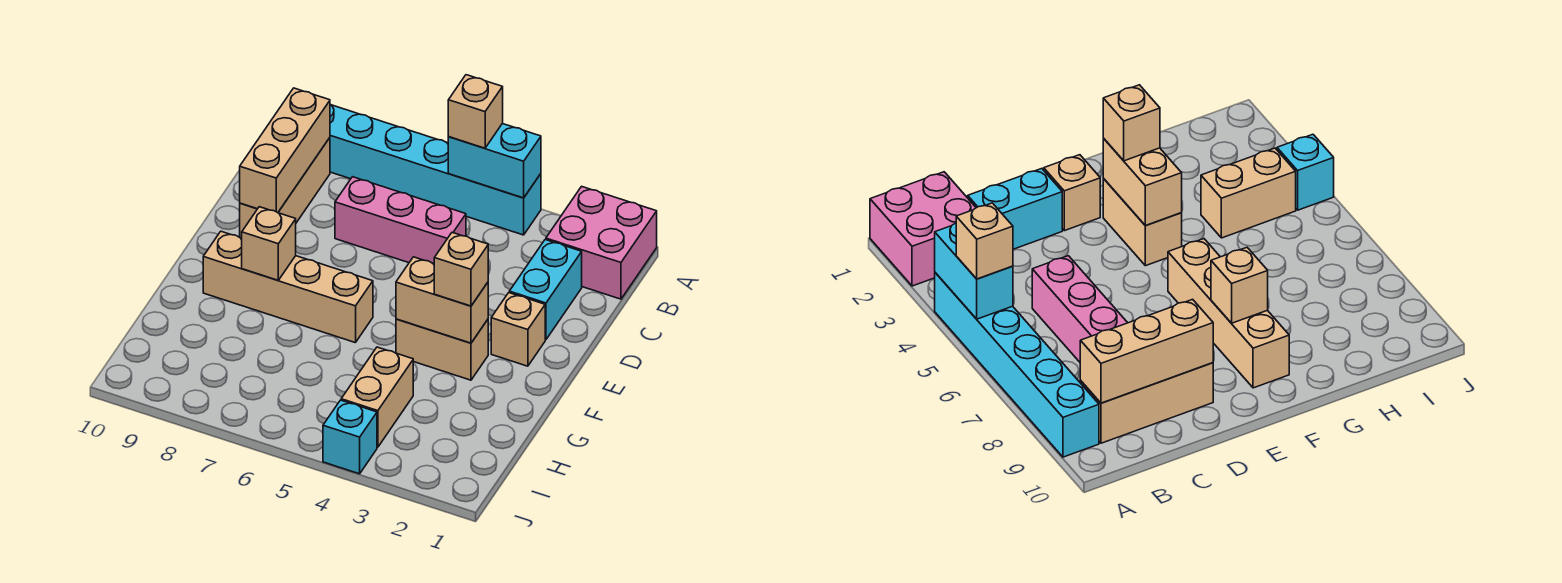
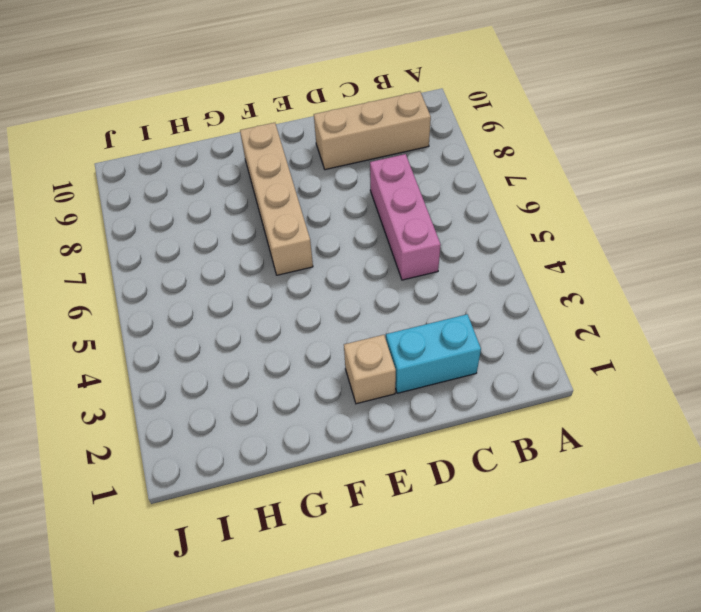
none -> pink 2x2 brick [546,186,657,299]
none -> cyan 1x6 brick [330,105,541,235]
none -> tan 1x2 brick [396,319,488,380]

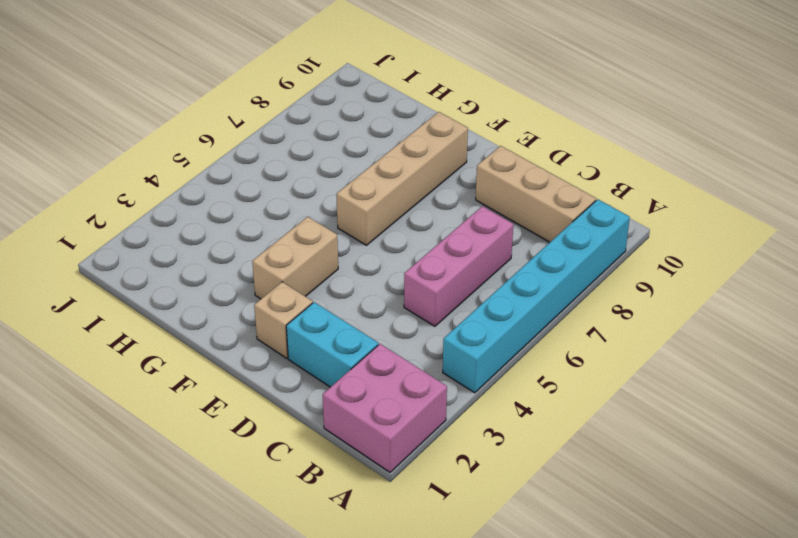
none -> tan 1x2 brick [341,347,413,447]
none -> cyan 1x1 brick [323,400,377,474]
none -> cyan 1x2 brick [448,124,541,198]

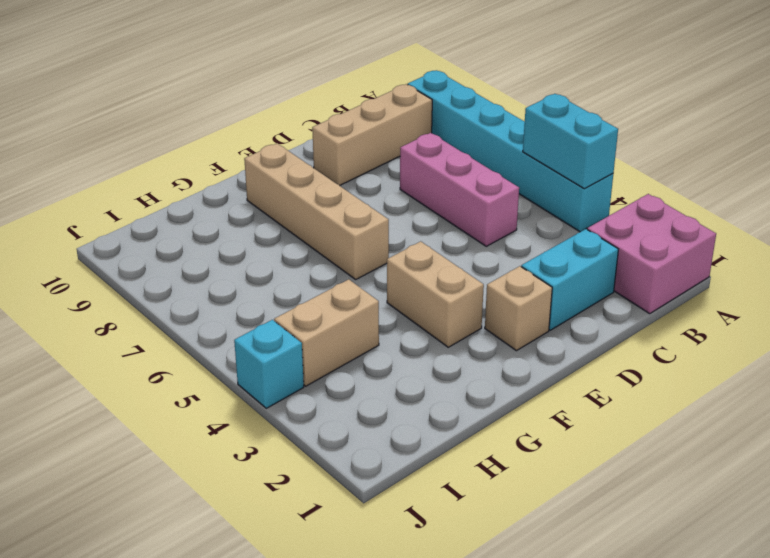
none -> tan 1x3 brick [240,88,330,213]
none -> tan 1x2 brick [396,257,488,343]
none -> tan 1x1 brick [242,207,296,280]

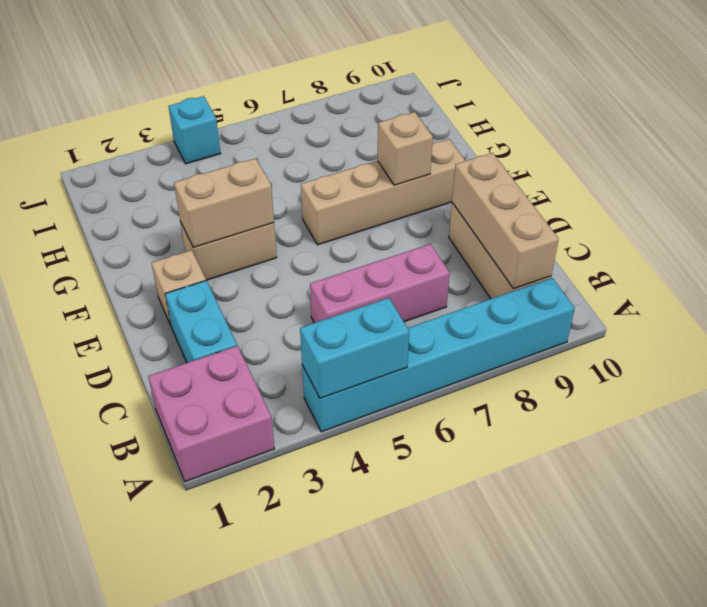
none -> tan 1x2 brick [341,347,413,447]
none -> tan 1x1 brick [448,75,503,148]
none -> tan 1x1 brick [434,233,488,306]

